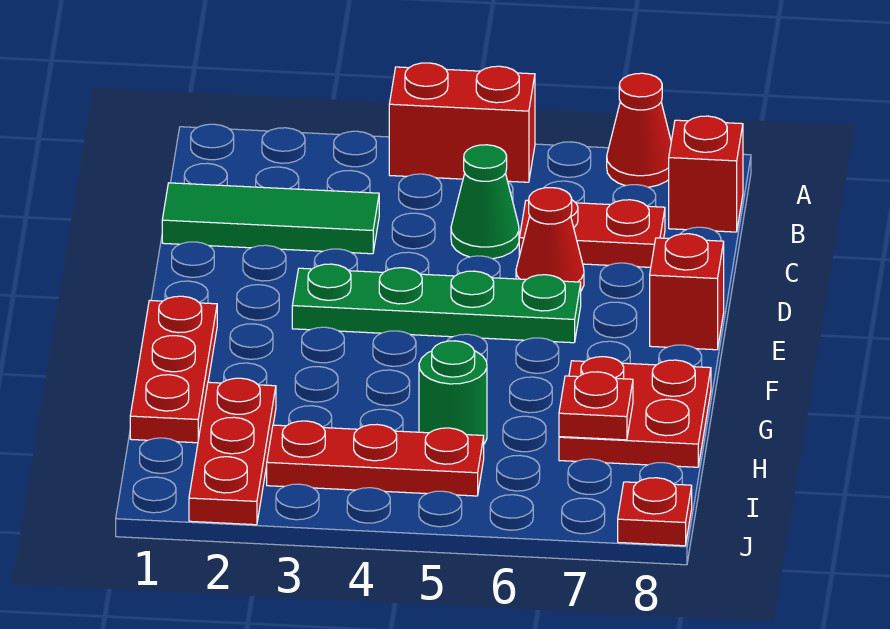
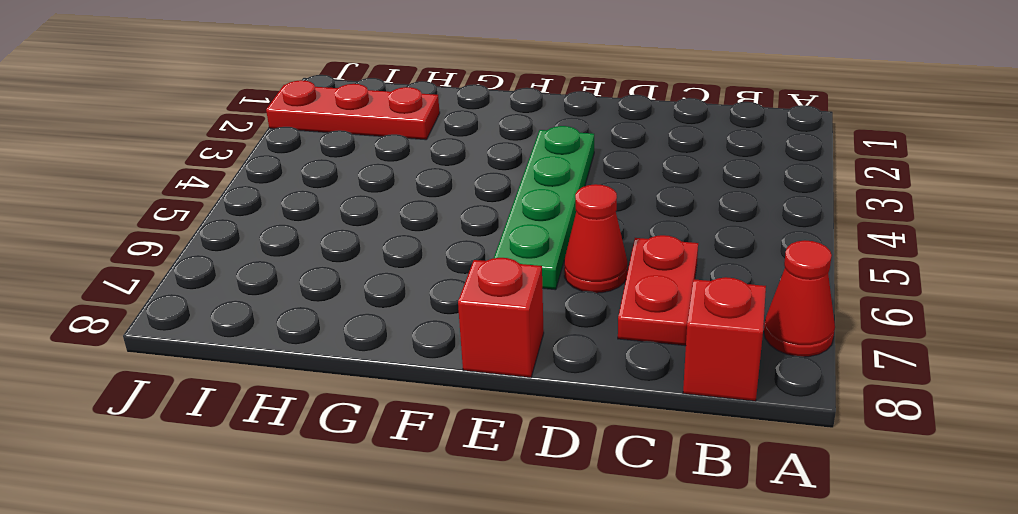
none -> red 1x2 brick [389,63,535,182]
none -> green 1x3 tile [162,183,379,254]
none -> green 1x1 cone [451,145,519,259]

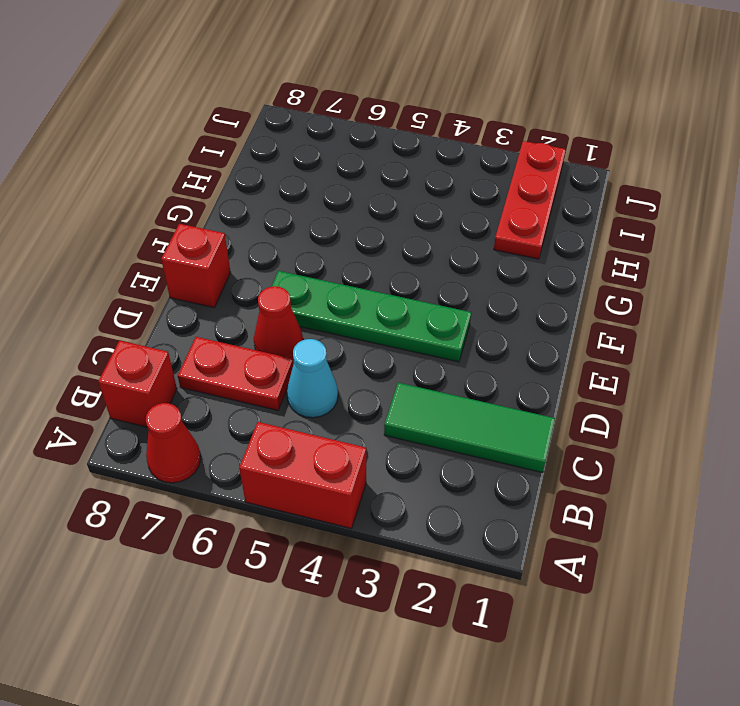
cyan 1x1 cone [287,339,338,418] -> green 1x1 cone [451,145,519,259]
none -> red 1x3 plate [130,296,217,443]
none -> red 2x2 plate [559,357,711,467]
none -> green 1x1 round brick [419,341,487,444]

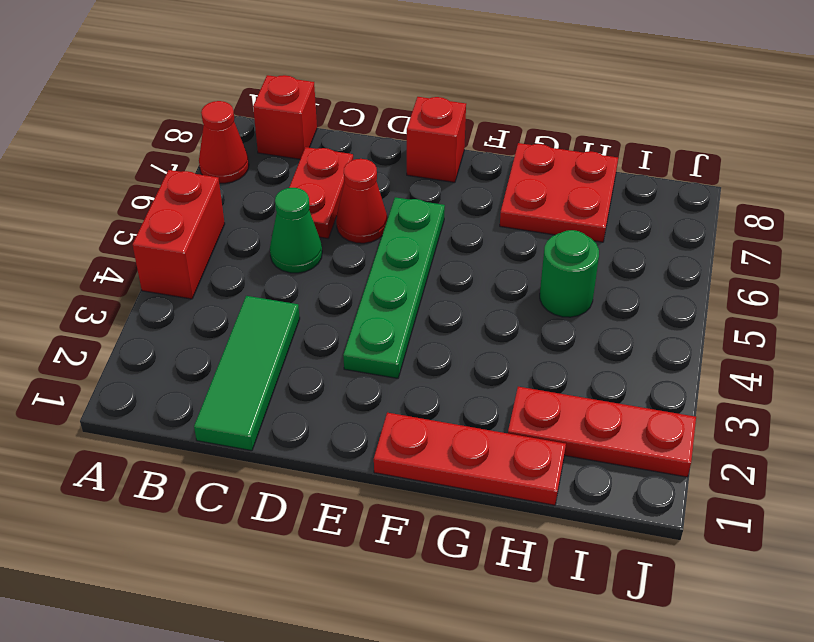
none -> red 1x3 plate [267,421,484,496]
none -> red 1x1 plate [618,478,692,546]
none -> red 1x1 plate [559,372,633,440]

